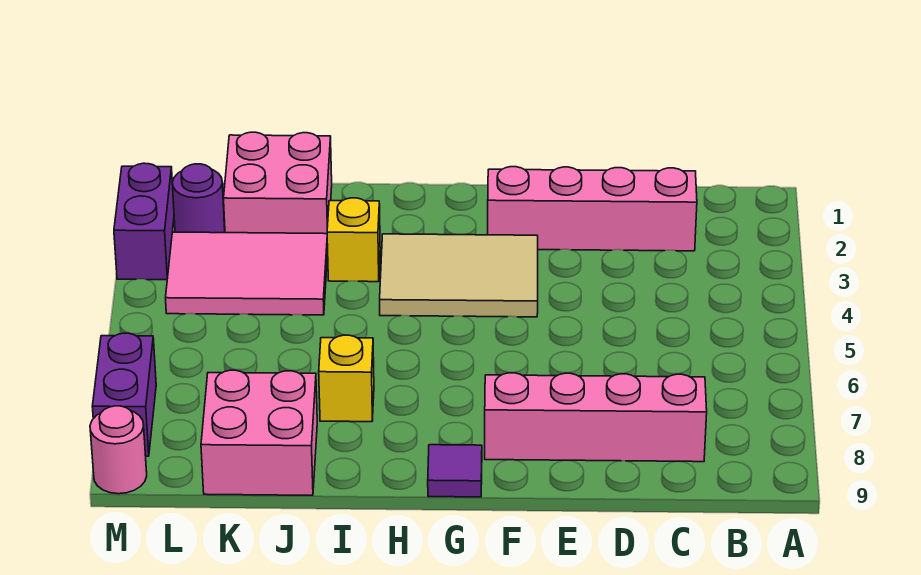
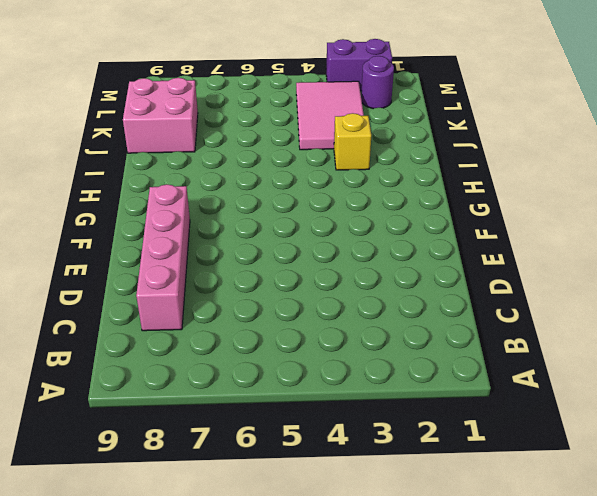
none -> pink 1x4 brick [488,167,697,251]
none -> tan 2x3 tile [380,234,538,317]
none -> purple 1x1 tile [428,445,482,497]

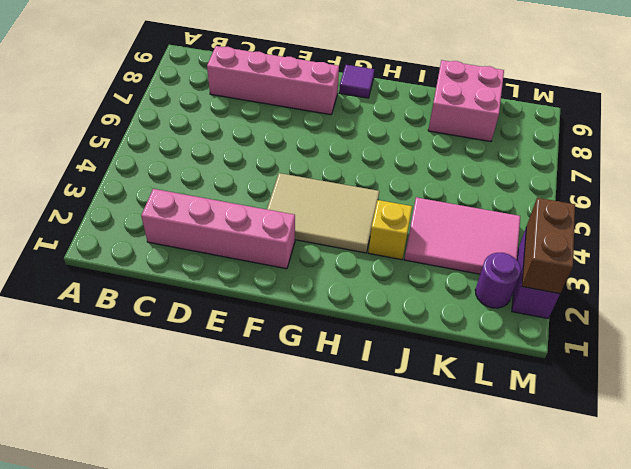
brown 1x2 brick [522,198,575,294] -> none
none -> yellow 1x1 brick [319,335,374,422]
none -> pink 2x2 brick [224,132,332,234]
none -> purple 1x2 brick [92,333,156,456]

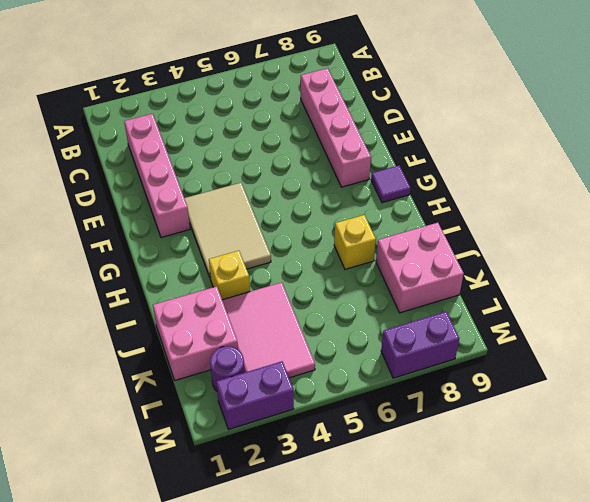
none -> pink 1x1 round brick [90,406,147,494]

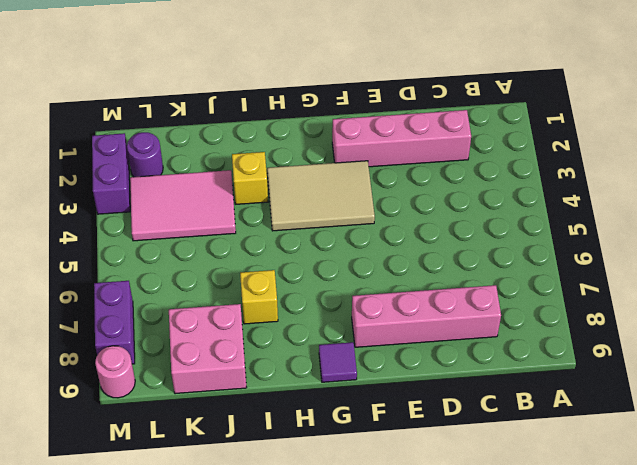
none -> pink 2x2 brick [224,132,332,234]

